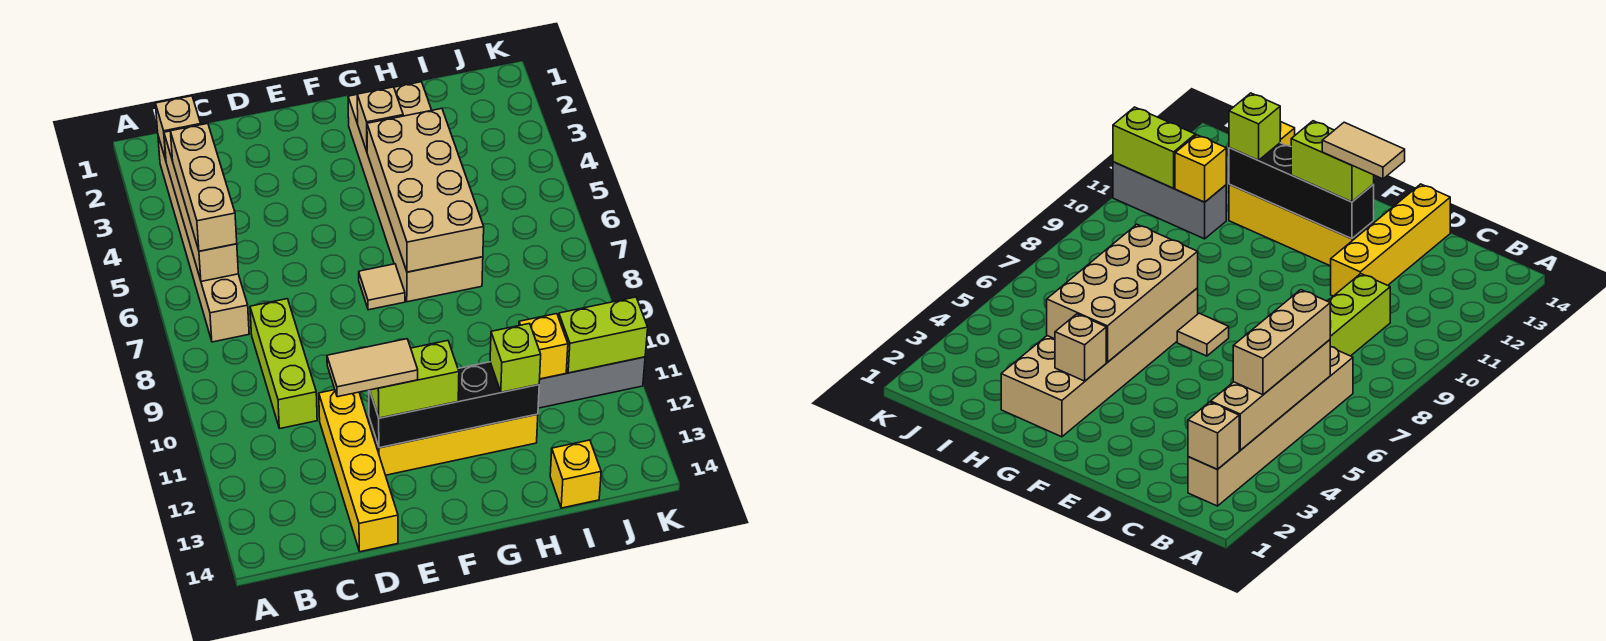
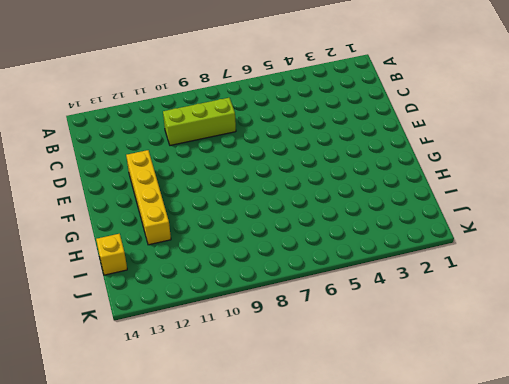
none -> tan 1x6 brick [158,136,249,342]
none -> yellow 1x4 brick [319,390,398,552]
none -> tan 1x1 tile [359,264,405,310]

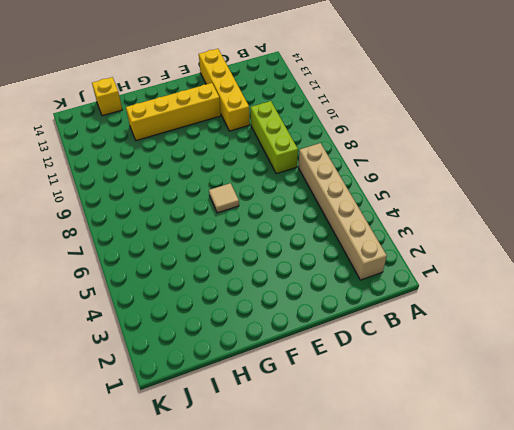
none -> tan 2x6 brick [348,82,483,302]
none -> grey 1x3 brick [538,357,645,408]
none -> tan 1x1 brick [155,96,201,160]

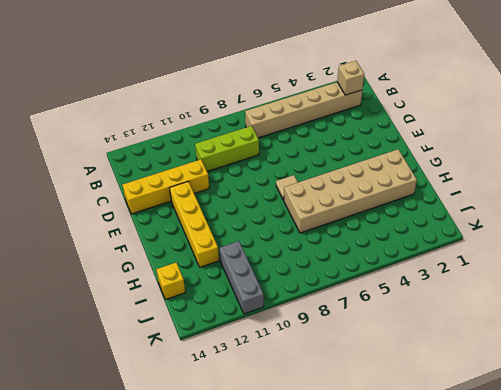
none -> tan 1x4 brick [164,131,238,281]
none -> black 1x4 brick [369,362,539,448]
none -> tan 1x1 brick [357,87,403,151]

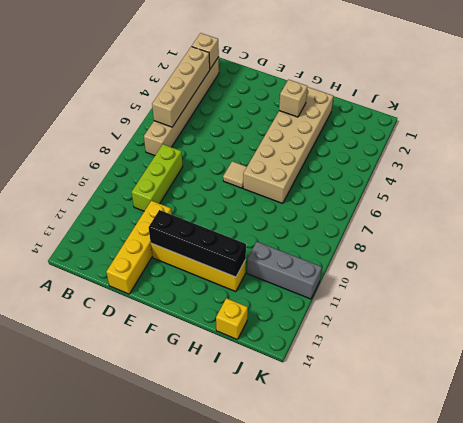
none -> tan 2x4 brick [367,108,484,272]
none -> yellow 1x1 brick [519,314,568,379]
none -> lime 1x2 brick [559,297,648,373]

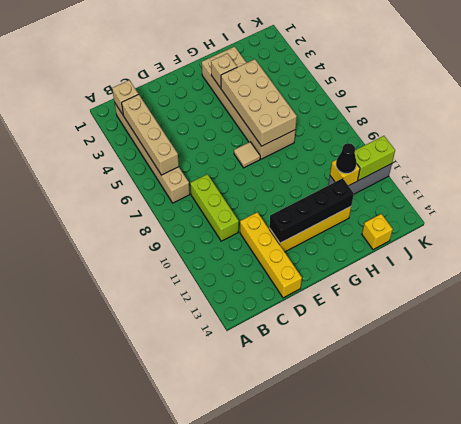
black 1x1 cone [336,143,357,174] -> none
none -> tan 1x3 brick [170,123,237,251]
none -> lime 1x2 brick [370,341,459,418]
none -> lime 1x1 brick [490,324,541,392]

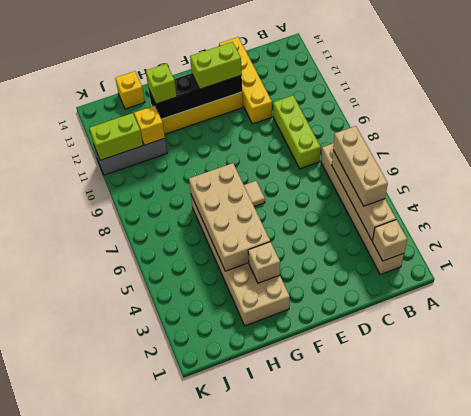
none -> tan 1x2 tile [327,339,418,397]

